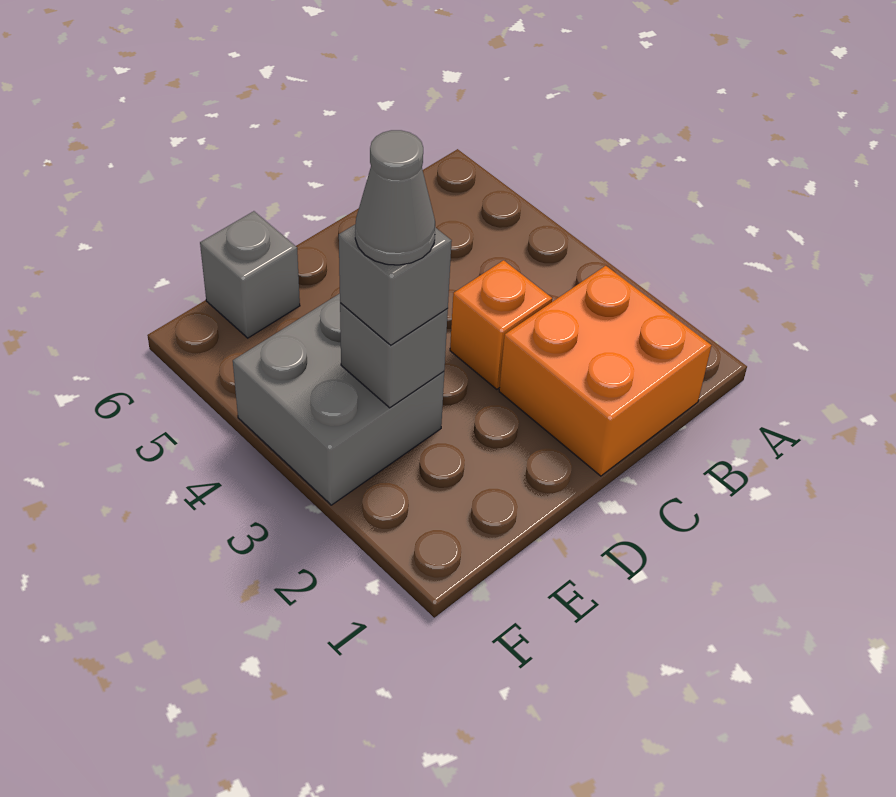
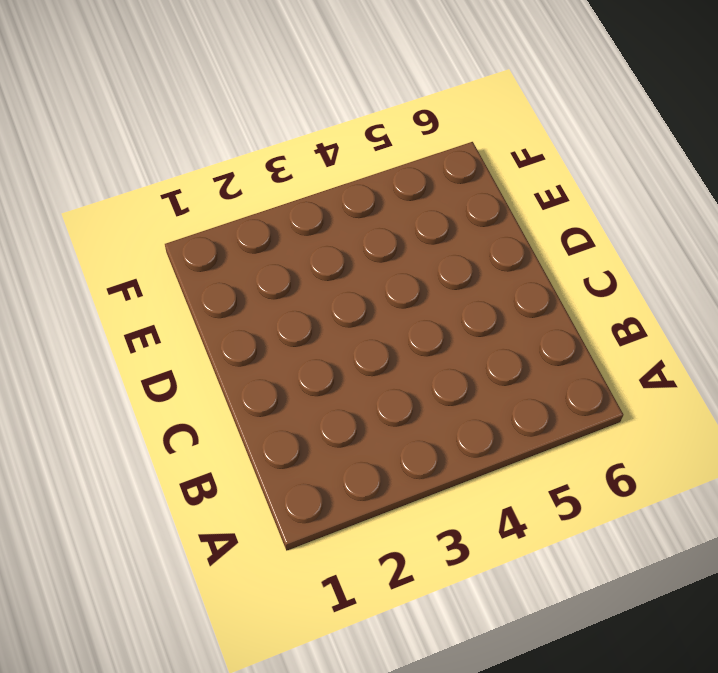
none -> orange 2x2 brick [499,266,712,476]
none -> orange 1x1 brick [450,260,552,389]

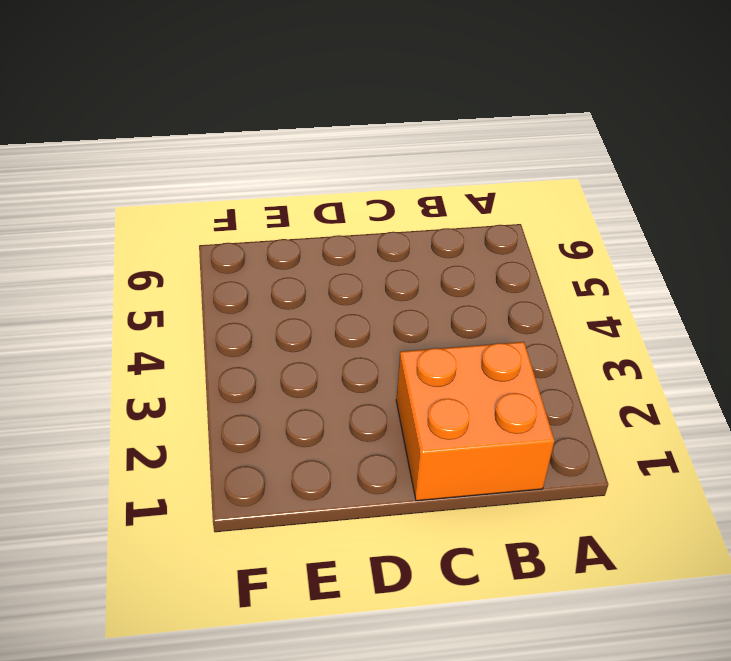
none -> orange 1x1 brick [450,260,552,389]
none -> grey 2x2 brick [233,294,444,505]

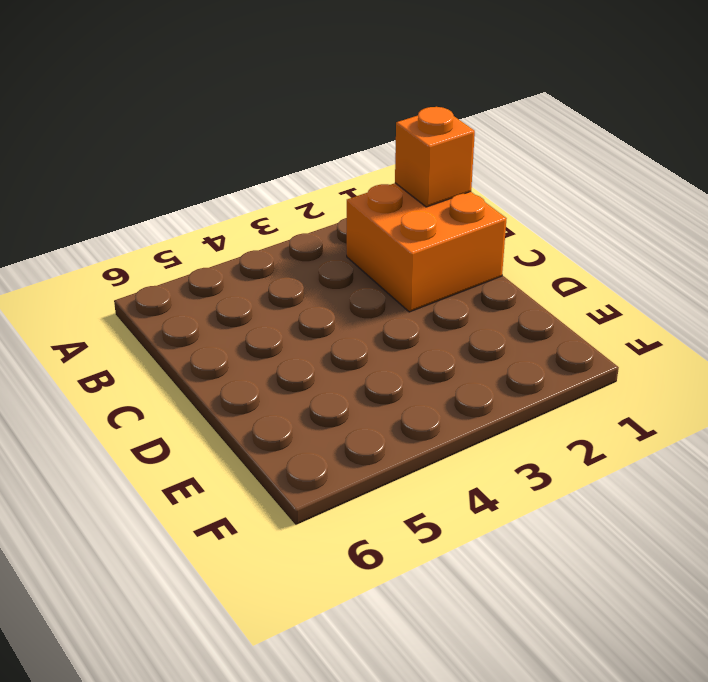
orange 1x1 brick [395,107,475,207] -> orange 1x1 brick moved to [450,260,552,389]
none -> grey 2x2 brick [233,294,444,505]
none -> grey 1x1 brick [200,211,300,338]

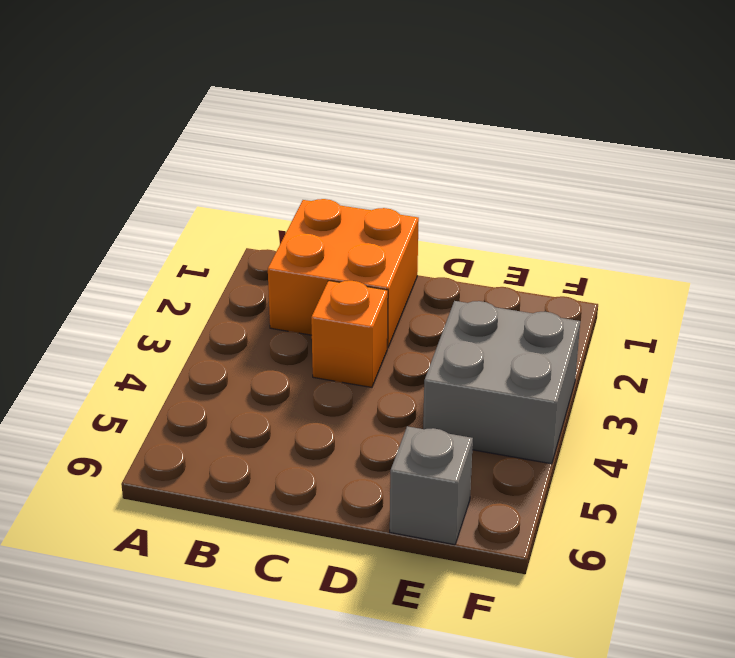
none -> grey 1x1 brick [340,303,448,408]
none -> grey 1x1 brick [339,225,452,345]

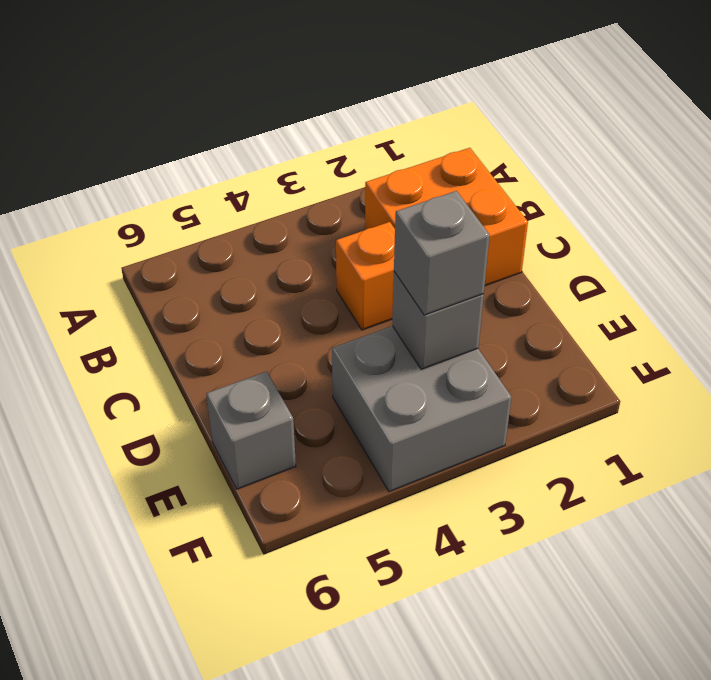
none -> grey 1x1 cone [355,130,435,265]

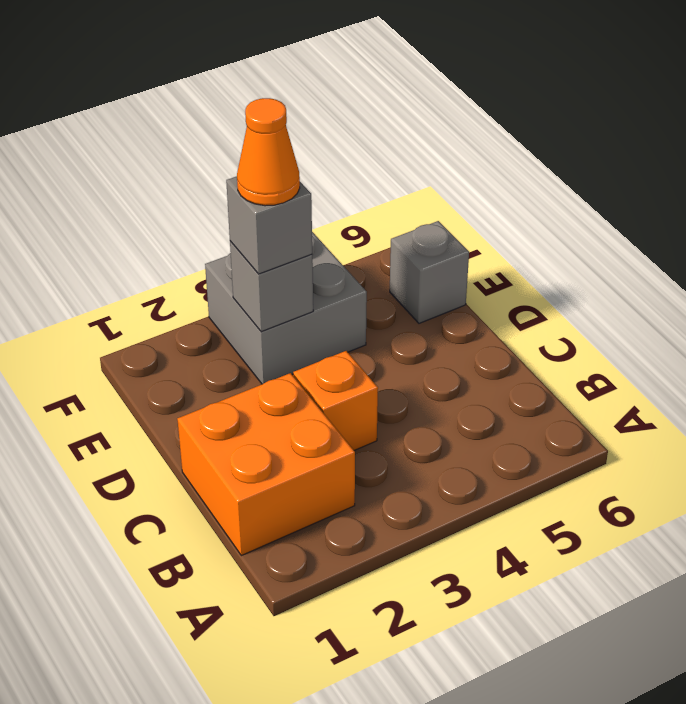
orange 1x1 cone [237,98,300,206] -> grey 1x1 cone [355,130,435,265]

